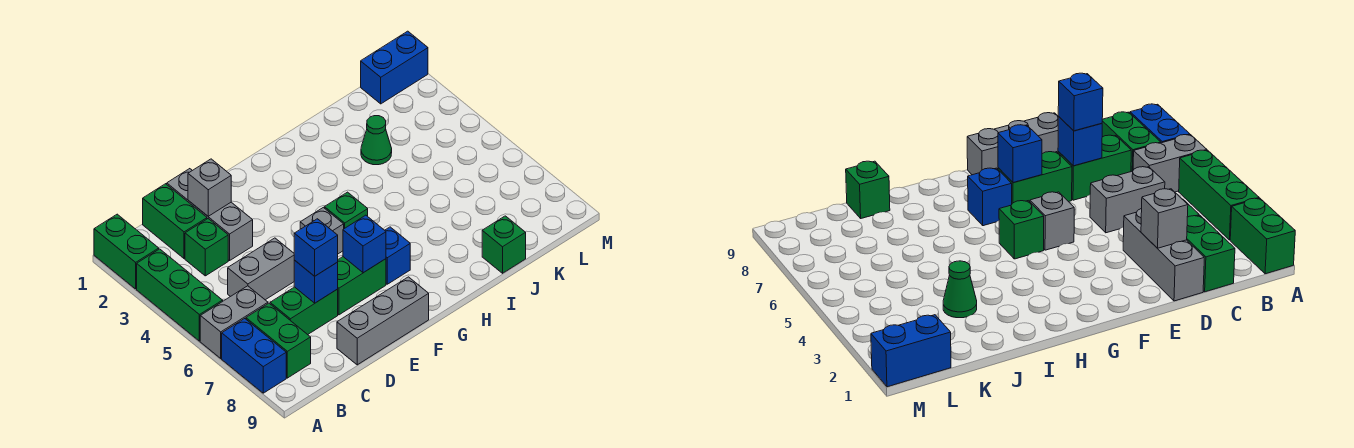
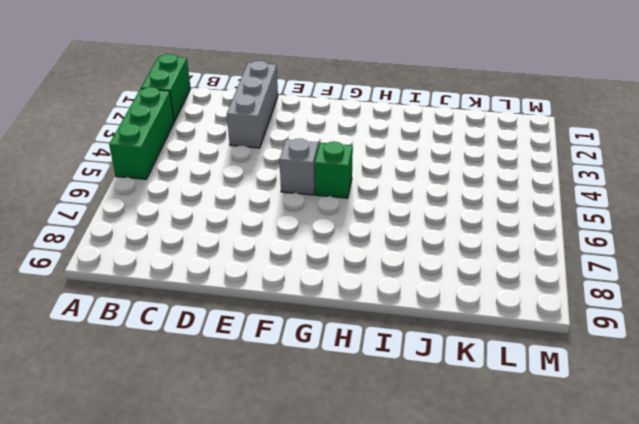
none -> grey 1x2 brick [200,286,268,358]
none -> blue 1x2 brick [222,319,286,393]
none -> green 1x2 brick [246,303,311,378]

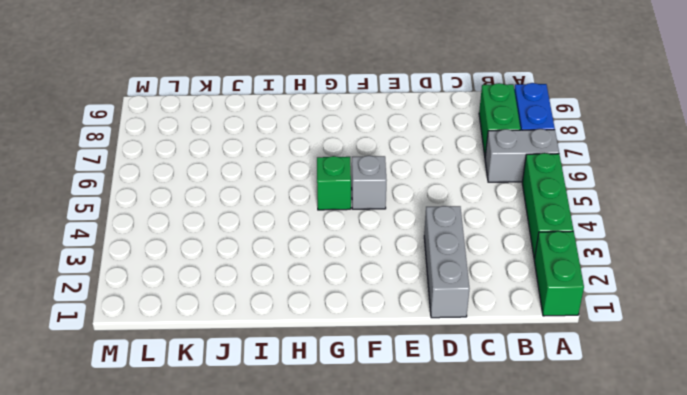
none -> green 1x2 brick [143,184,207,258]
none -> green 1x1 brick [185,219,228,276]
none -> grey 1x2 brick [228,238,294,300]

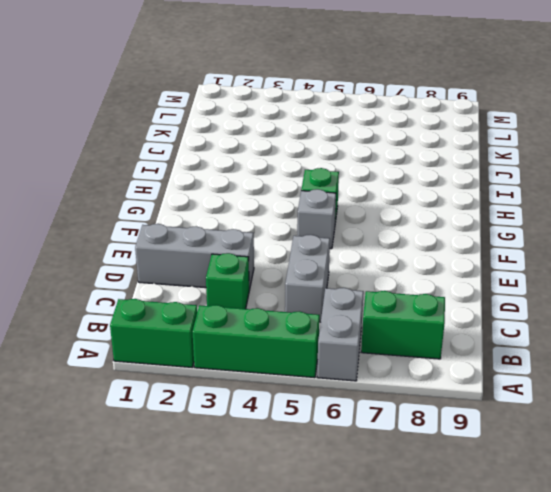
none -> blue 1x2 brick [222,319,286,393]
none -> green 1x2 brick [143,184,207,258]
none -> green 1x2 brick [270,287,338,335]

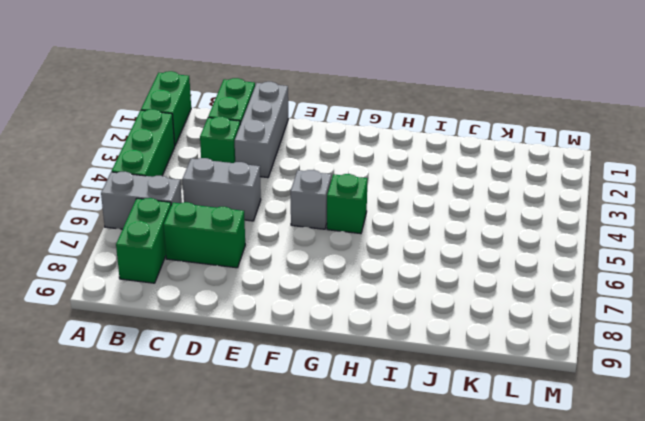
none -> blue 1x2 brick [222,319,286,393]
none -> grey 1x3 brick [337,277,429,365]
none -> green 1x2 brick [338,257,386,315]

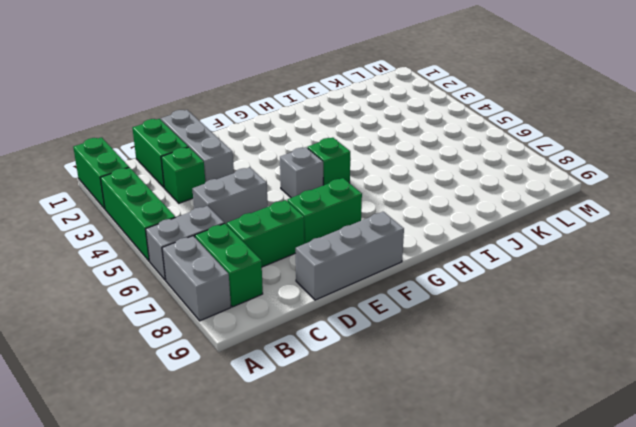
grey 1x2 brick [162,236,231,321] -> blue 1x2 brick [222,319,286,393]
none -> blue 1x1 brick [385,227,410,284]
none -> green 1x1 cone [361,116,392,165]
none -> green 1x1 brick [482,216,526,273]

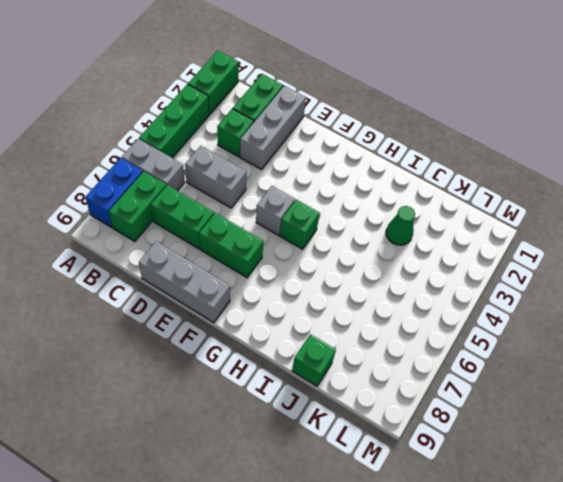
none -> blue 1x1 brick [385,227,410,284]
none -> blue 1x2 brick [361,31,428,104]
none -> grey 1x1 brick [188,159,231,216]

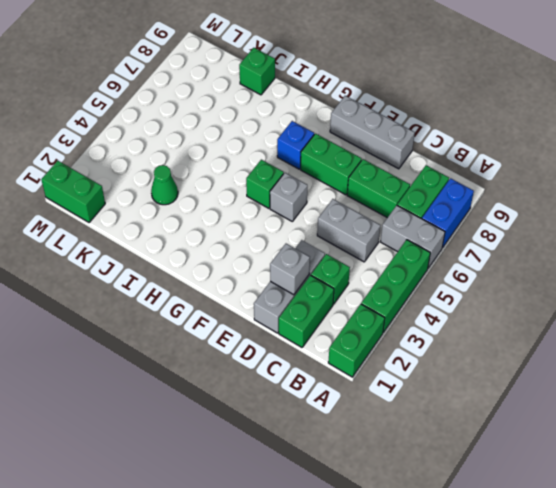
green 1x2 brick [41,161,105,223] -> blue 1x2 brick [361,31,428,104]
none -> blue 1x1 brick [294,260,338,303]
none -> blue 1x1 brick [343,215,386,273]
none -> blue 1x1 brick [294,219,338,276]

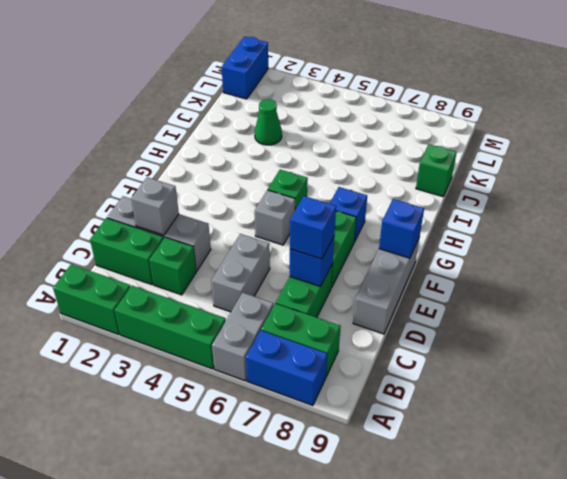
blue 1x1 brick [379,199,424,258] -> blue 1x1 brick moved to [343,215,386,273]

